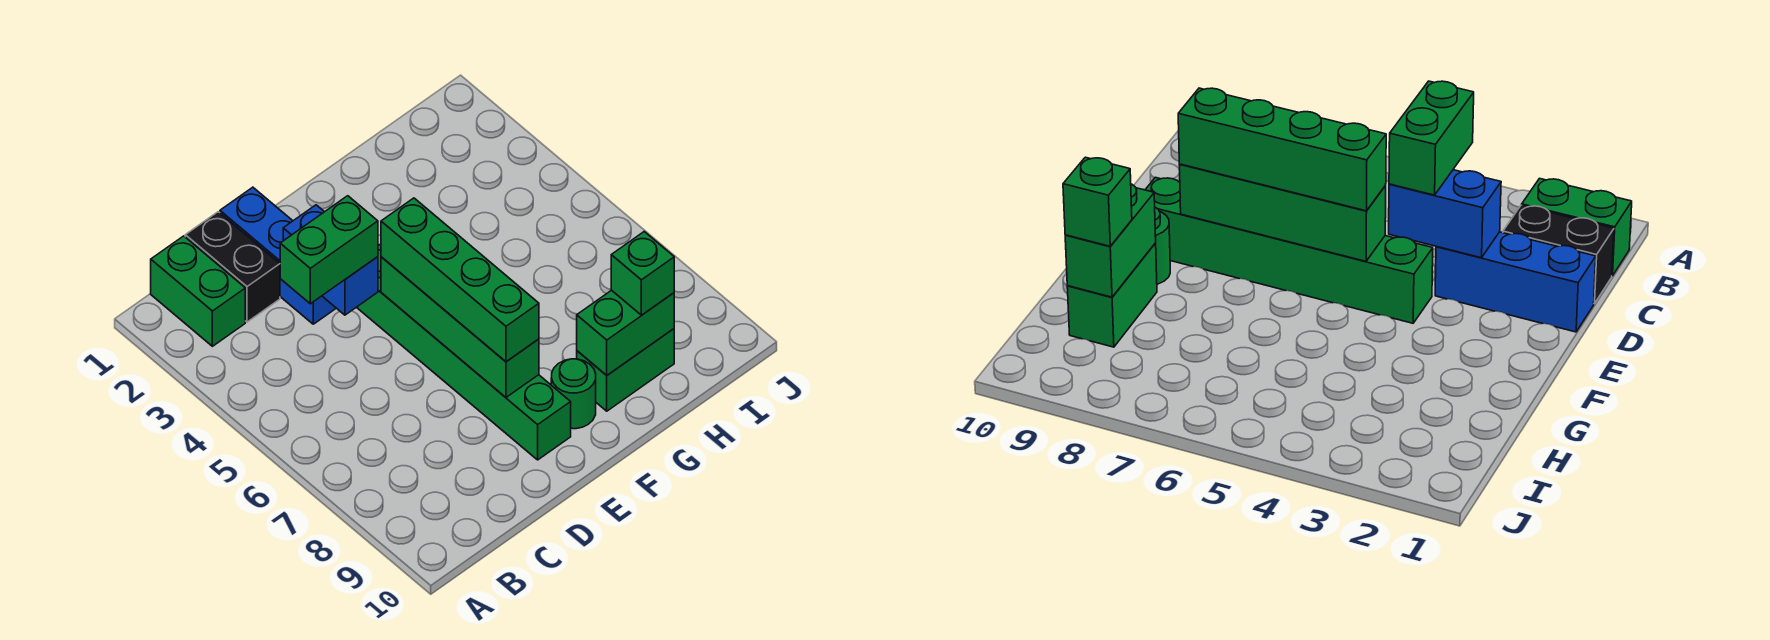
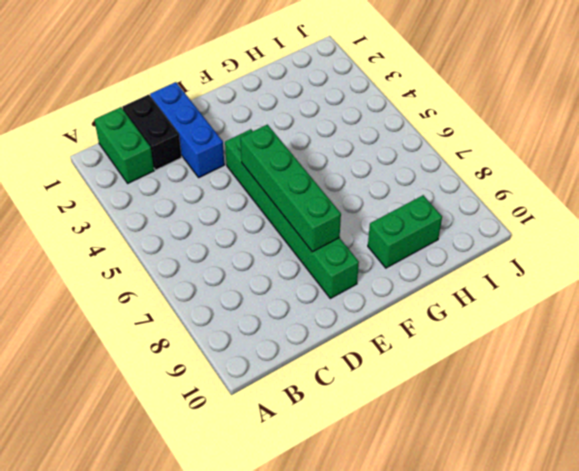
none -> green 1x1 round brick [551,359,596,429]
none -> blue 1x2 brick [283,205,378,315]
none -> green 1x2 brick [577,290,674,375]

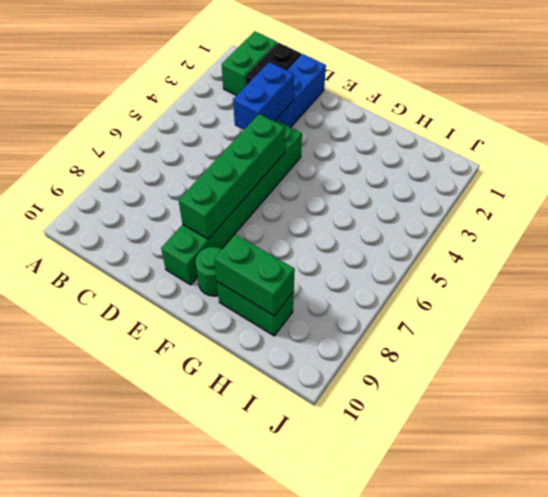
none -> green 1x2 brick [280,196,378,304]
none -> green 1x4 brick [381,198,539,362]
none -> green 1x1 brick [611,232,674,315]

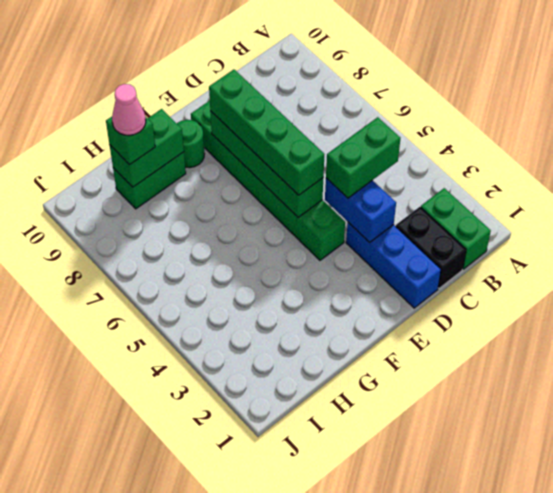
pink 1x1 cone [112,84,146,135] -> none

